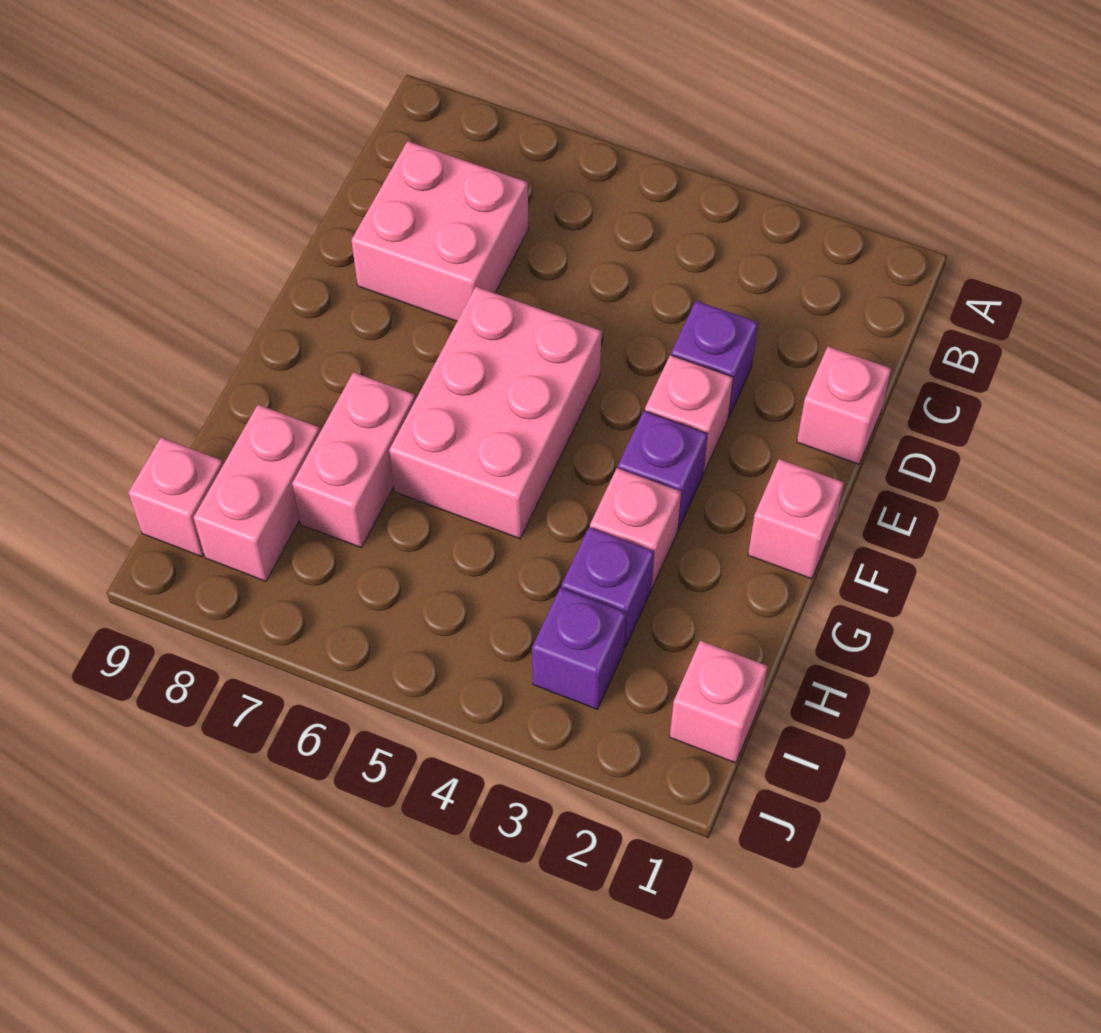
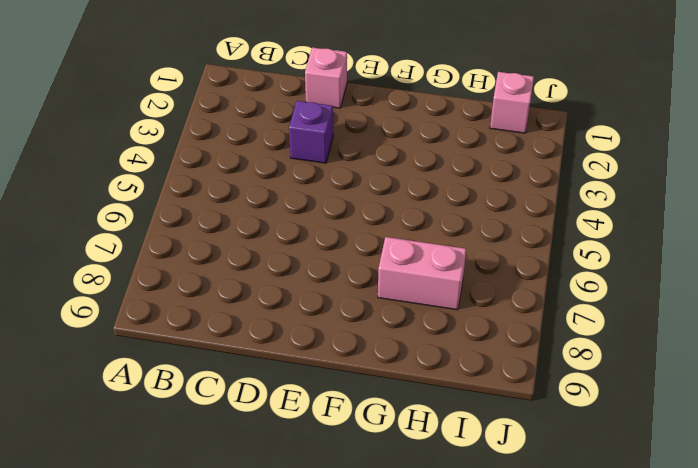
none -> pink 2x2 brick [351,141,528,321]
none -> pink 1x1 brick [645,355,733,473]
none -> pink 2x3 brick [389,287,601,539]

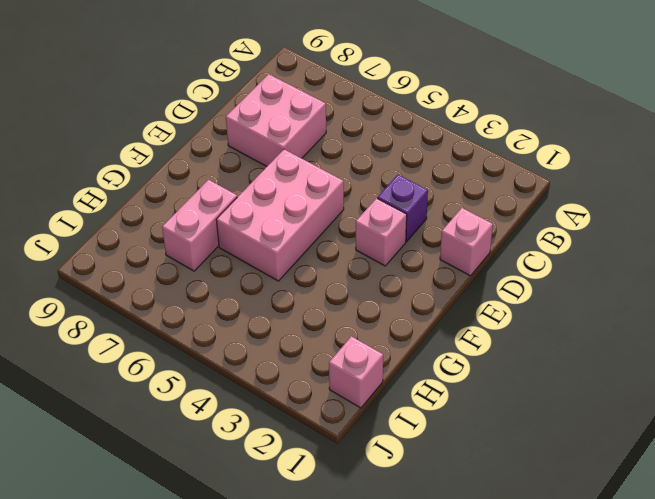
none -> pink 1x1 brick [748,459,844,579]
none -> purple 1x1 brick [618,411,707,530]
none -> pink 1x1 brick [590,468,681,588]

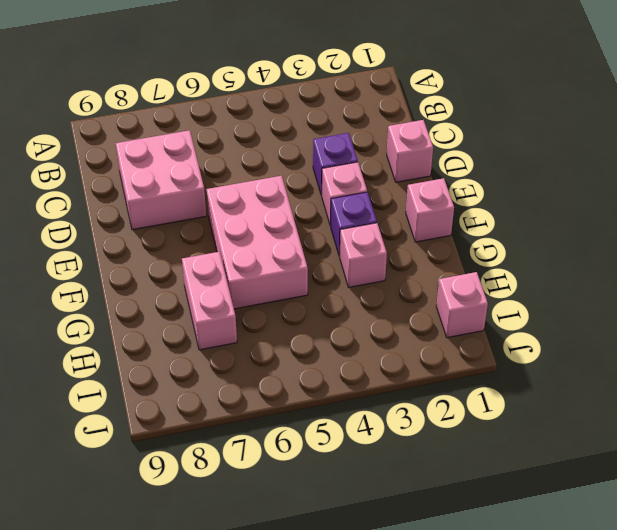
none -> purple 1x1 brick [562,527,654,648]
none -> pink 1x2 brick [194,405,320,581]
none -> purple 1x1 brick [532,588,626,709]

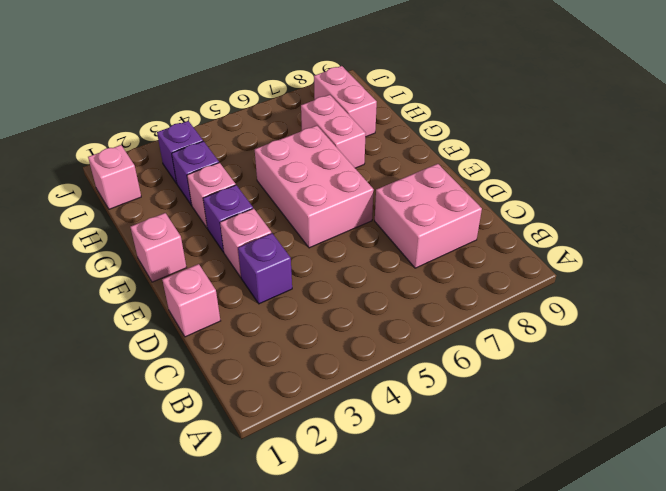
none -> pink 1x1 brick [128,438,223,557]

